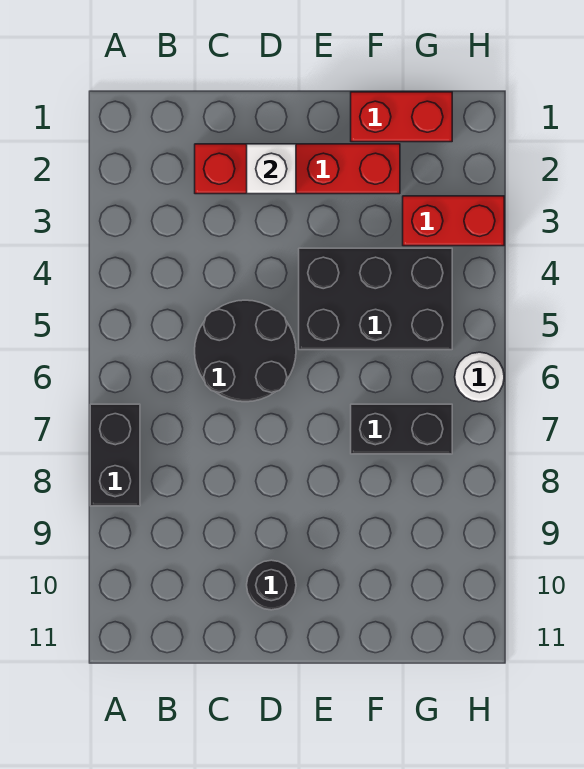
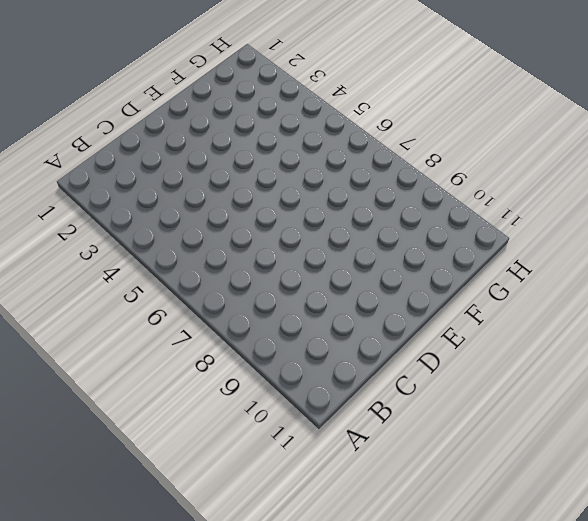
none -> black 1x2 brick [90,404,140,506]
none -> red 1x4 brick [195,144,400,194]

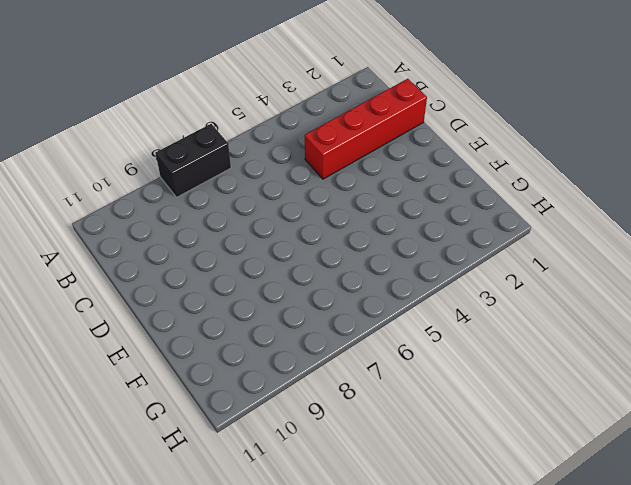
red 1x4 brick [305,79,427,179] -> red 1x4 brick turned to [195,144,400,194]
none -> black 2x2 round brick [195,300,296,402]
none -> black 1x1 round brick [247,560,296,610]

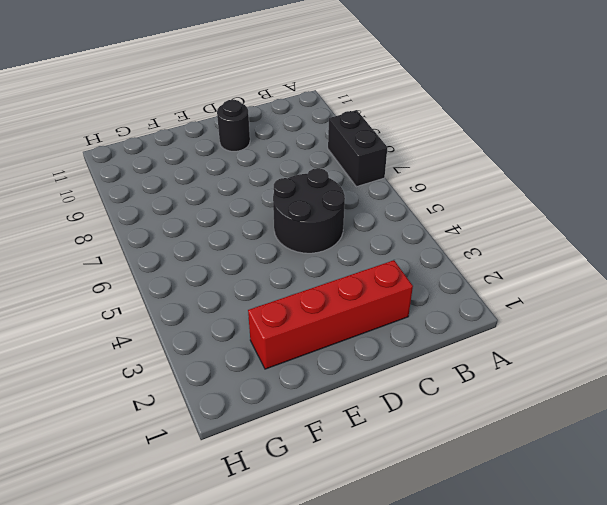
none -> black 2x3 brick [299,248,452,350]
none -> red 1x2 brick [351,92,452,142]

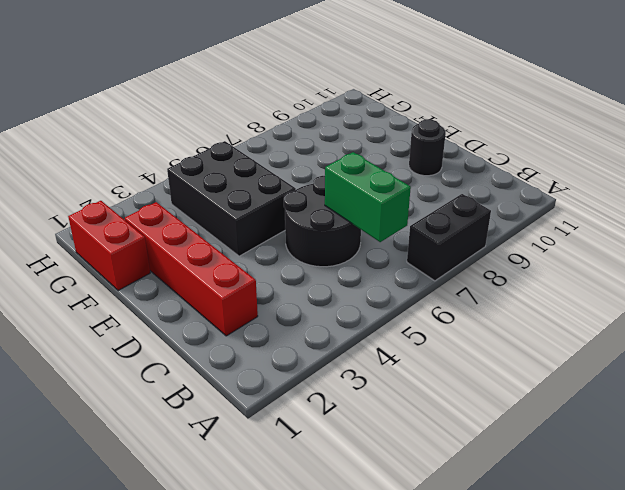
green 1x2 brick [325,152,411,242] -> none
none -> black 1x2 brick [351,404,452,454]
none -> red 1x2 brick [403,196,504,246]

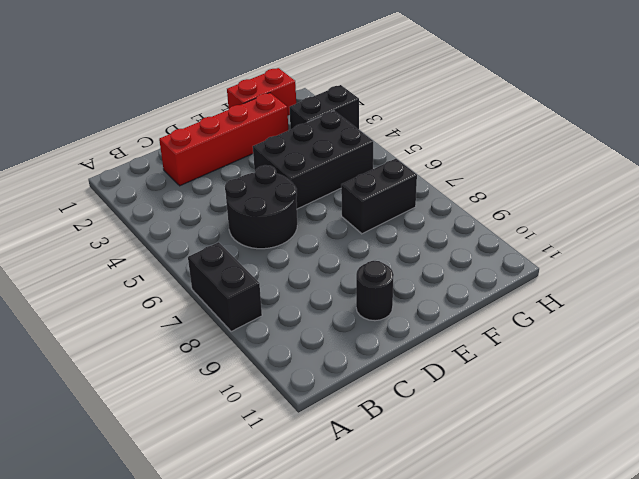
black 1x2 brick [289,85,359,130] -> red 1x2 brick [403,196,504,246]
none -> white 1x1 round brick [455,352,504,402]
none -> white 1x1 brick [247,144,296,194]

